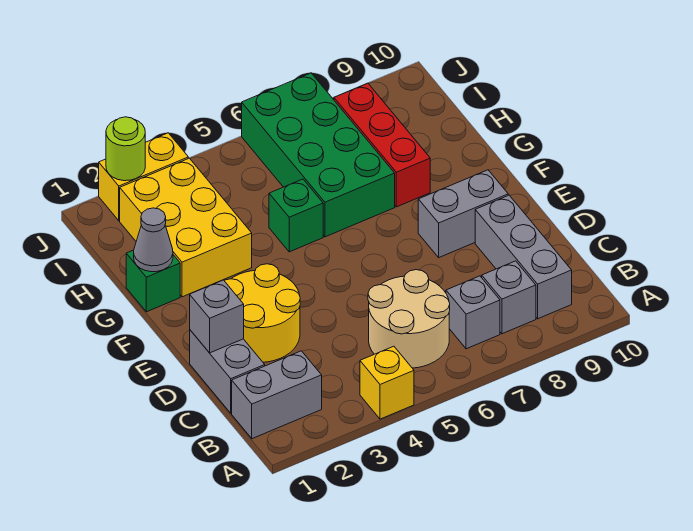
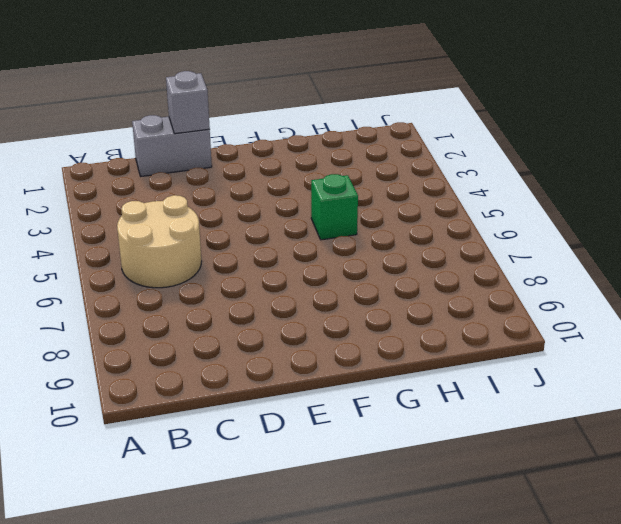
none -> yellow 1x1 brick [360,346,414,419]
none -> grey 1x2 brick [232,351,322,439]
none -> grey 1x1 brick [446,276,500,349]

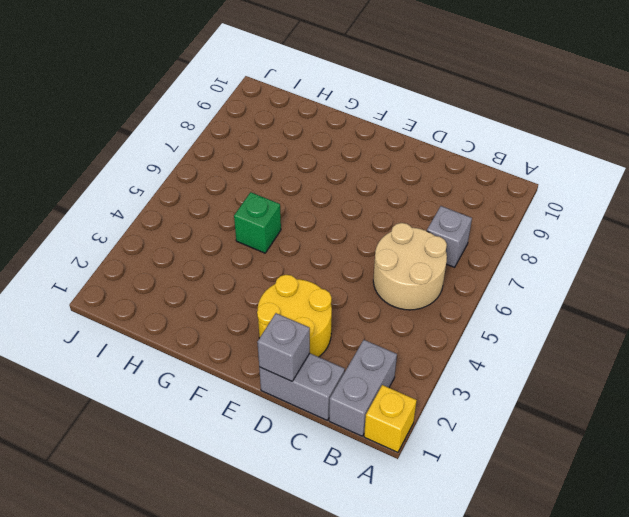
yellow 1x1 brick [364,385,417,452] -> yellow 1x1 brick moved to [360,346,414,419]
none -> grey 1x1 brick [482,261,536,334]
none -> grey 1x3 brick [475,195,572,319]
none -> grey 1x2 brick [418,170,508,257]

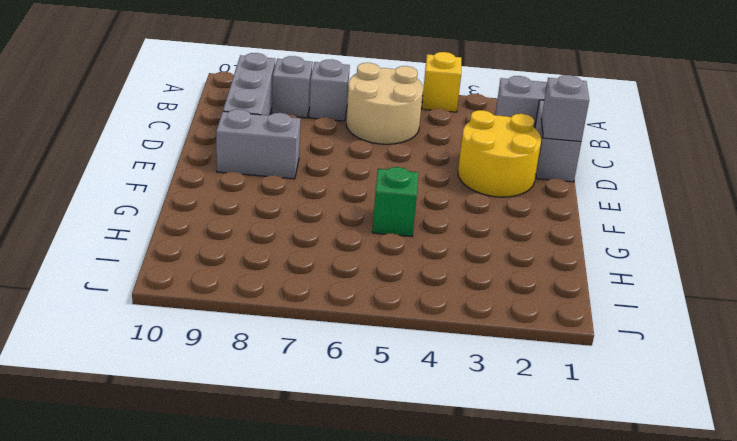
none -> green 1x1 brick [126,250,180,312]
none -> yellow 2x3 brick [120,158,252,297]
none -> green 2x4 brick [242,73,395,237]

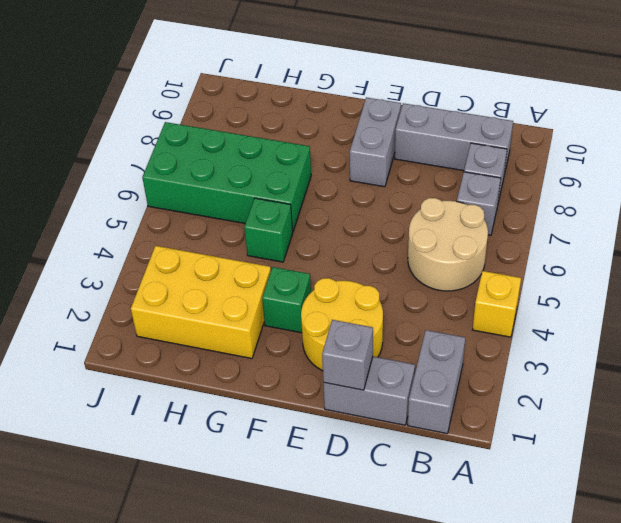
green 1x1 brick [262,267,311,333] -> green 1x1 brick moved to [126,250,180,312]
none -> red 1x3 brick [334,83,430,207]
none -> yellow 1x2 brick [99,133,188,221]
none -> grey 1x1 cone [134,208,173,272]

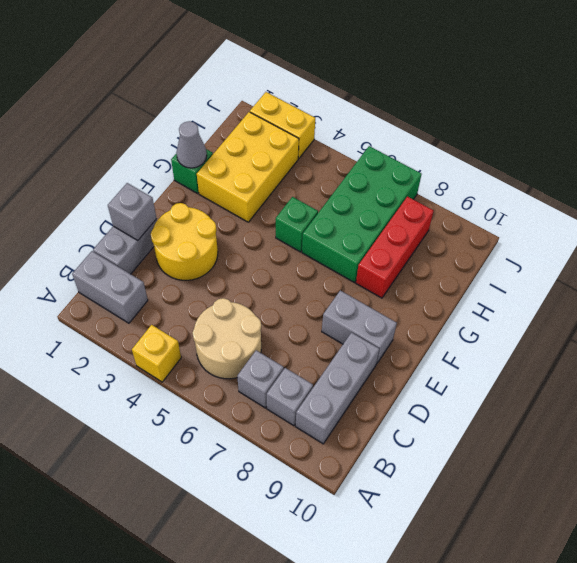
none -> lime 1x1 round brick [106,117,145,181]

